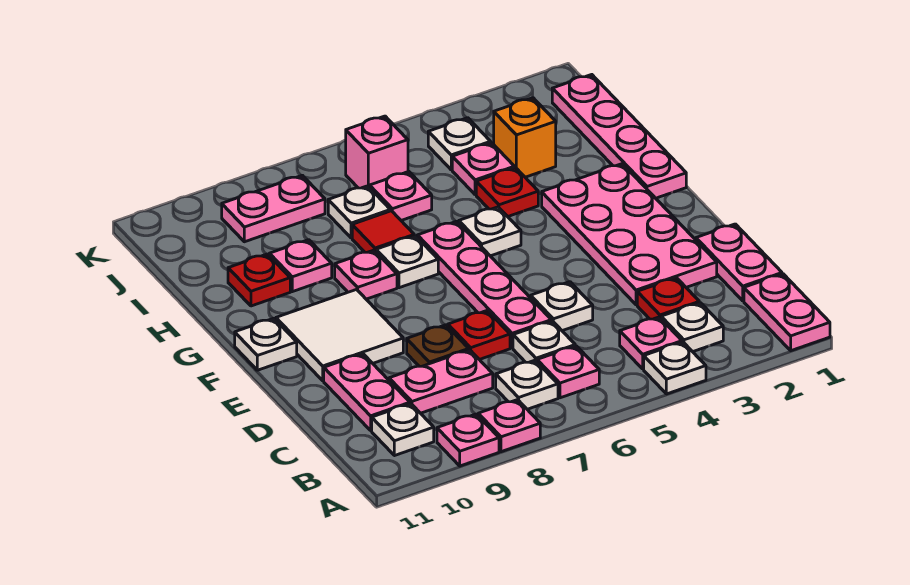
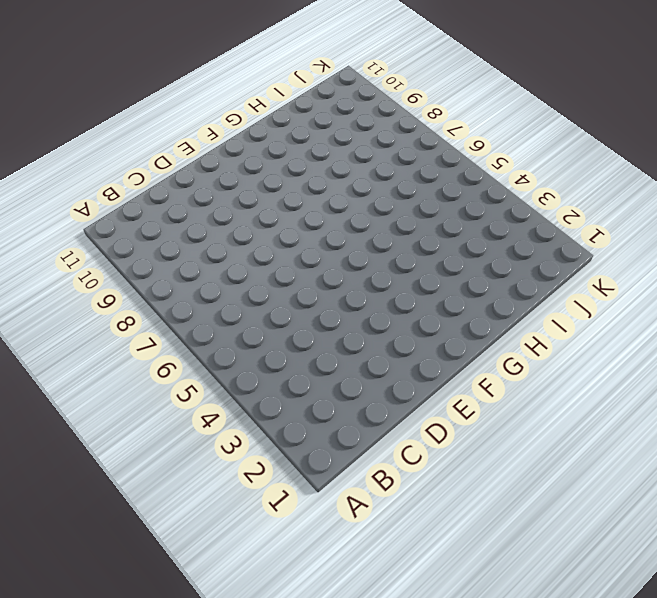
none -> pink 1x2 plate [744,274,830,351]
none -> white 1x1 plate [644,342,706,394]
none -> pink 1x1 plate [478,400,540,452]
none -> pink 1x1 plate [437,414,499,466]

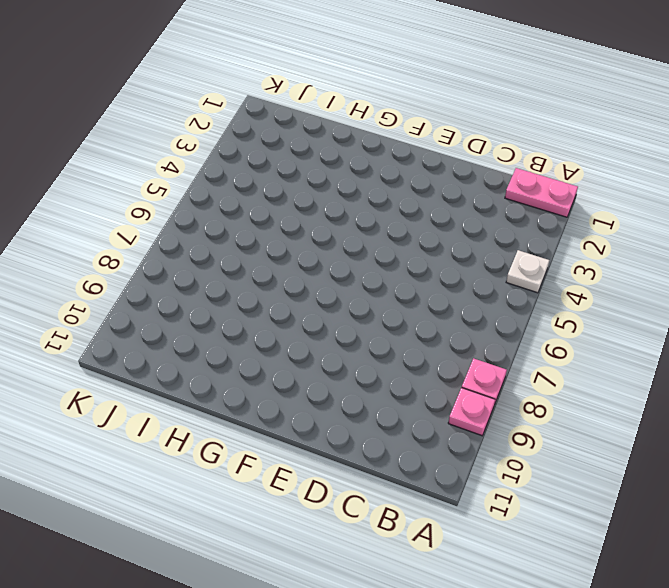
none -> white 1x1 plate [661,303,723,352]
none -> pink 1x1 plate [620,317,682,369]
none -> pink 1x1 plate [537,346,599,398]
none -> white 1x1 plate [496,360,558,409]

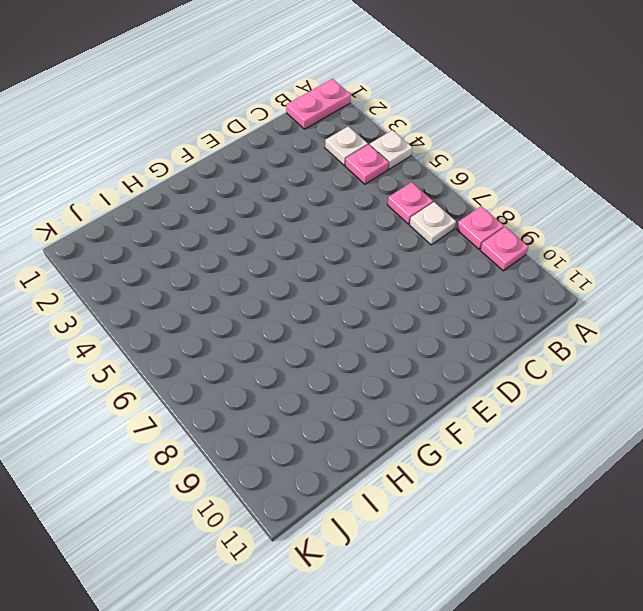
none -> white 1x1 plate [372,404,434,456]
none -> pink 1x2 plate [696,224,782,301]
none -> red 1x1 plate [637,278,699,319]
none -> white 1x1 plate [513,321,575,362]

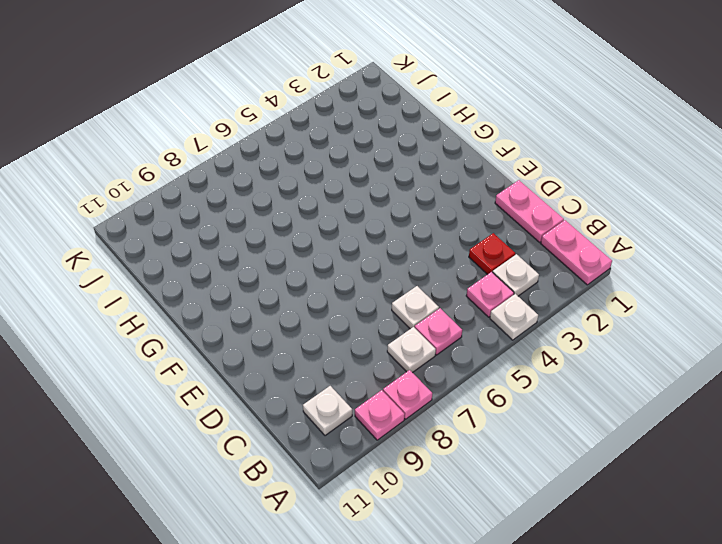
none -> pink 1x2 plate [389,350,493,413]
none -> pink 1x2 plate [324,354,410,430]
none -> pink 2x4 plate [542,164,717,305]
none -> white 1x1 plate [531,282,593,331]

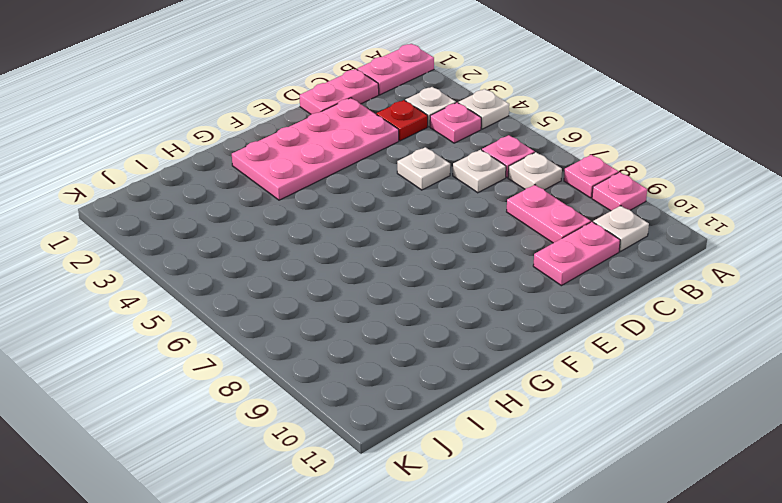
none -> pink 1x4 plate [417,221,551,348]
none -> red 1x1 plate [448,311,510,360]
none -> brown 1x1 plate [407,325,469,366]
none -> white 2x2 tile [276,290,403,381]

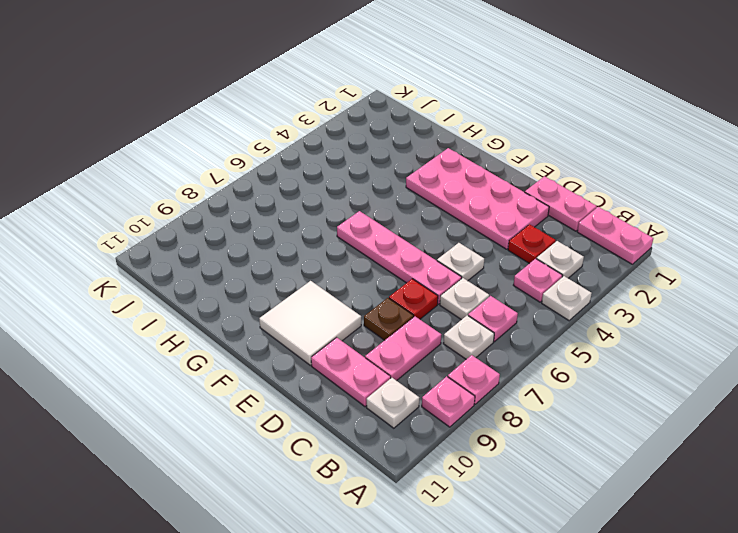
none -> white 1x1 plate [235,318,297,370]
none -> pink 1x4 plate [552,75,686,198]
none -> white 1x1 plate [459,207,521,256]
none -> white 1x1 plate [376,236,438,288]

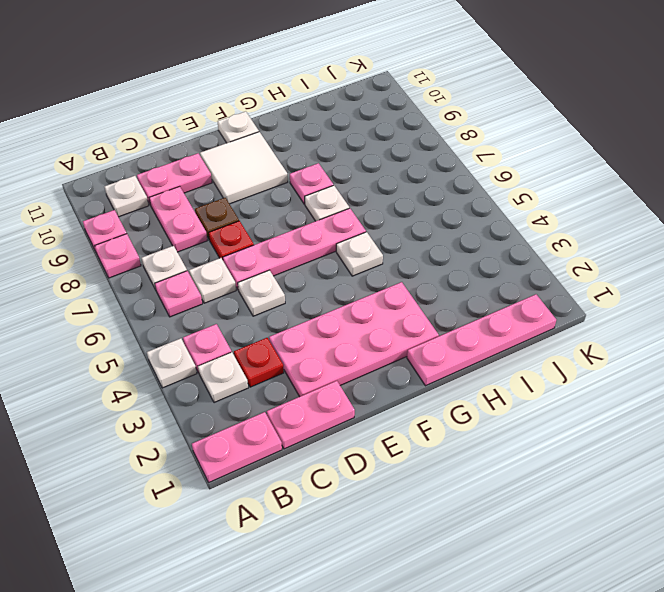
none -> red 1x1 plate [476,168,538,217]
none -> red 1x1 tile [352,211,414,252]
none -> pink 1x1 plate [269,240,332,292]
none -> red 1x1 plate [228,254,290,306]

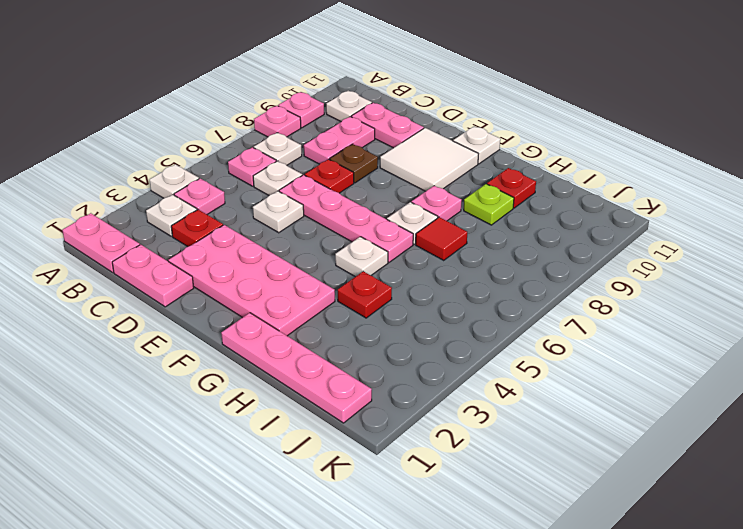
lime 1x1 plate [464,184,514,225] -> pink 1x1 plate [269,240,332,292]
none -> orange 1x1 brick [494,98,556,177]
none -> pink 1x1 plate [452,143,514,195]
none -> pink 1x1 plate [370,172,432,220]
none -> white 1x1 plate [328,186,390,238]

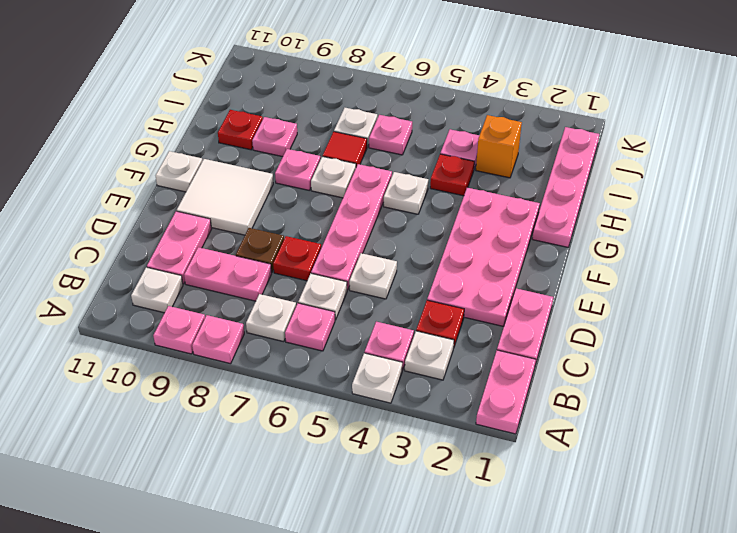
none -> white 1x1 plate [428,118,491,170]
none -> pink 1x1 brick [346,116,408,188]
none -> pink 1x2 plate [222,175,325,242]

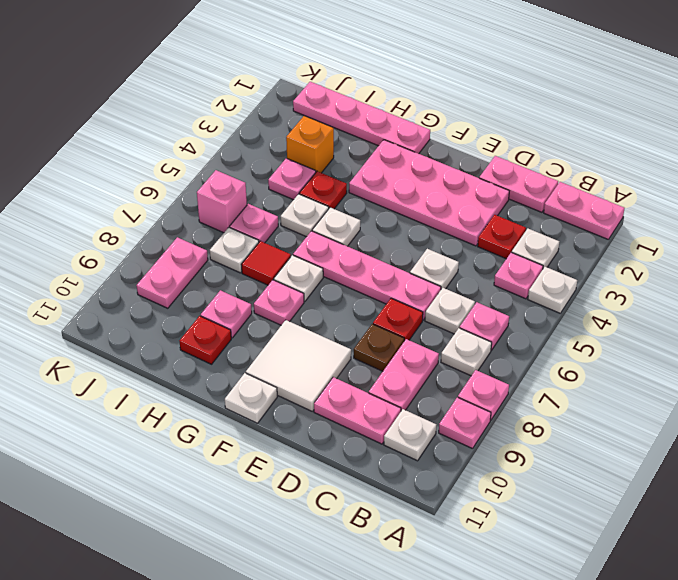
white 1x1 plate [281,194,329,237] -> white 1x1 plate moved to [428,118,491,170]

